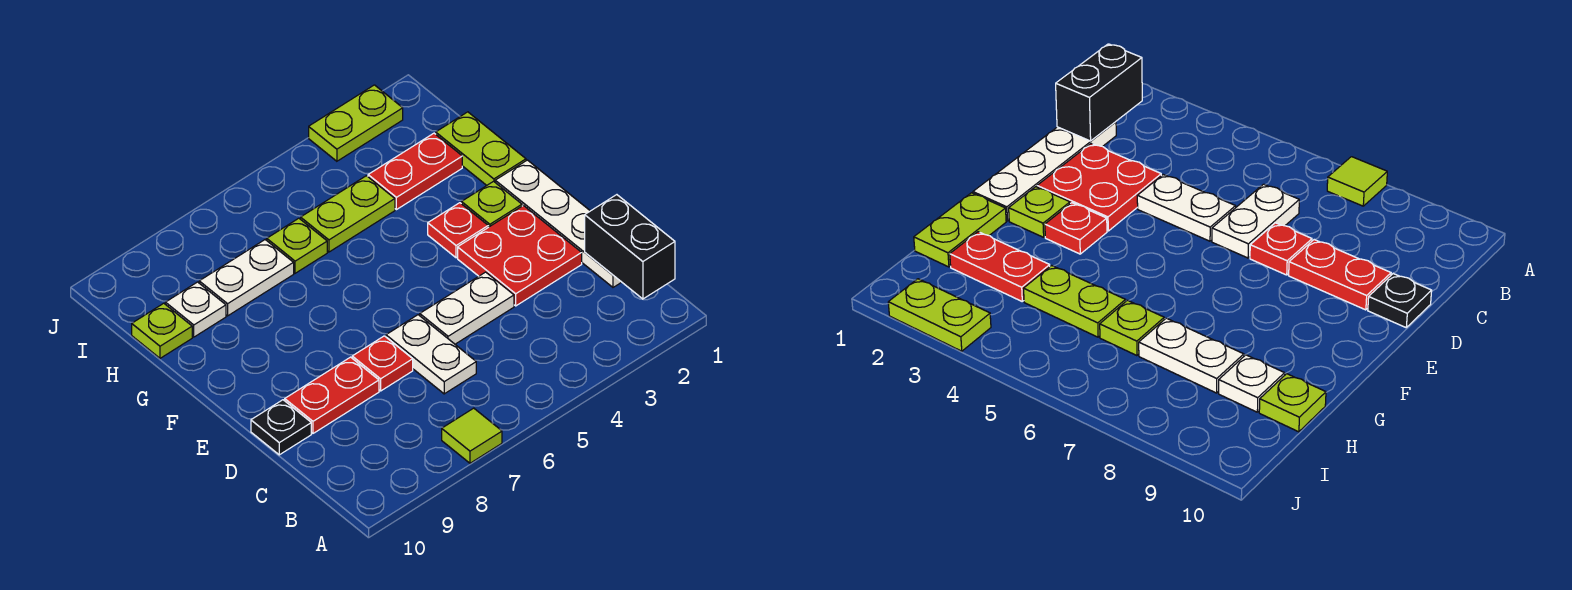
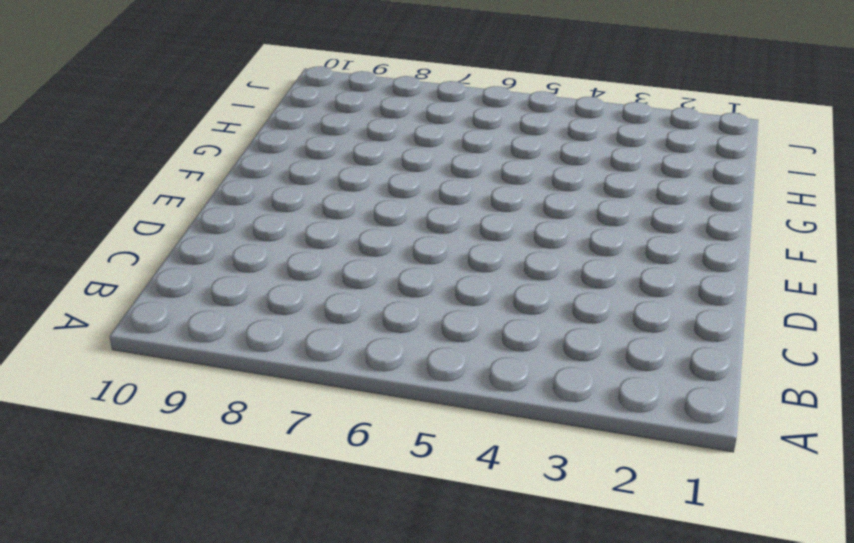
none -> lime 1x1 tile [442,408,502,463]
none -> white 1x4 plate [495,160,621,287]
none -> white 1x2 plate [386,315,476,394]

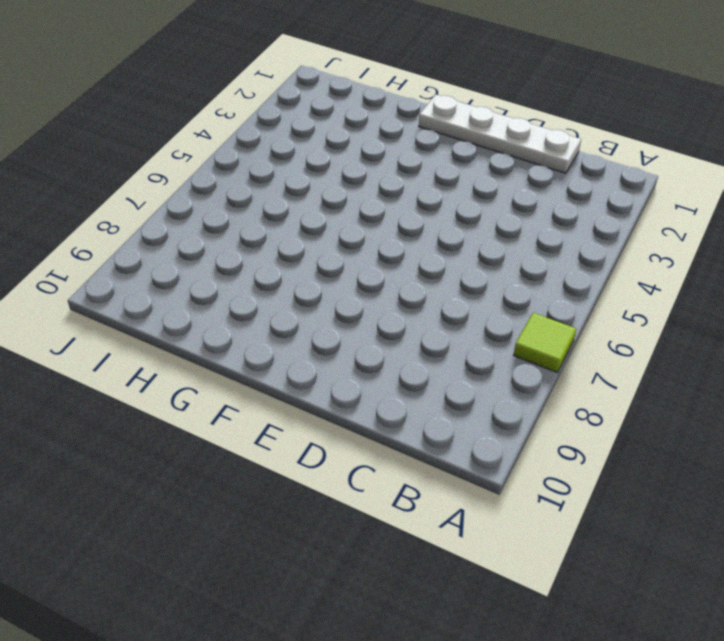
none -> white 1x2 plate [386,315,476,394]
none -> red 2x2 plate [458,206,582,306]
none -> white 1x2 plate [420,272,514,344]

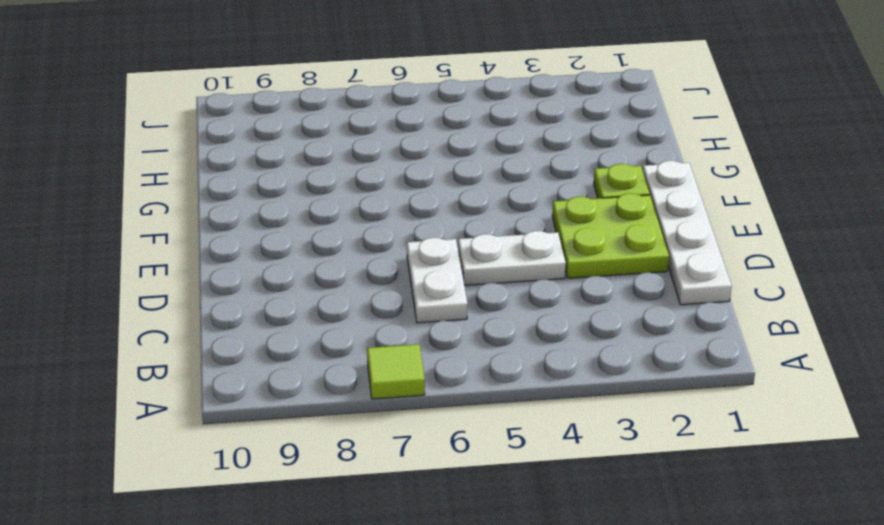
lime 2x2 plate [552,193,669,278] -> red 2x2 plate [458,206,582,306]
none -> red 1x1 plate [352,336,413,391]
none -> red 1x2 plate [285,357,379,433]
none -> black 1x1 plate [251,400,311,455]

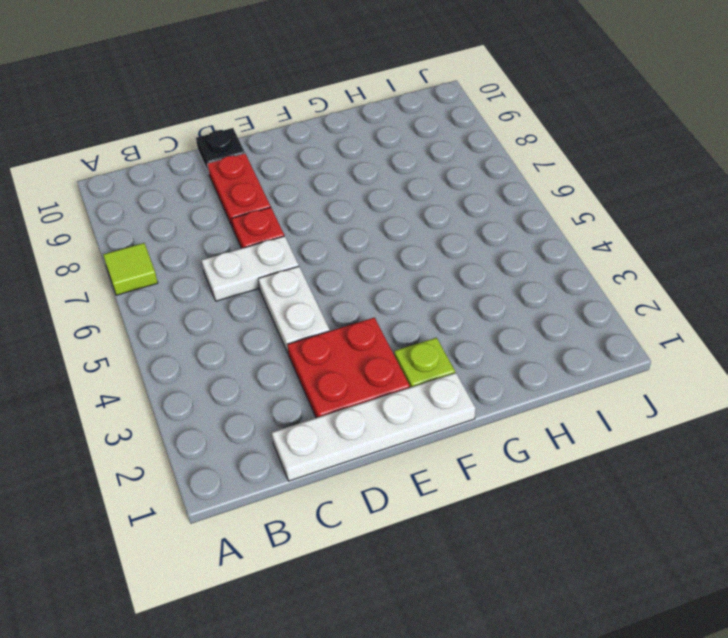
none -> red 1x1 plate [428,203,488,258]
none -> lime 1x2 plate [436,112,526,185]
none -> red 1x2 plate [368,133,462,210]

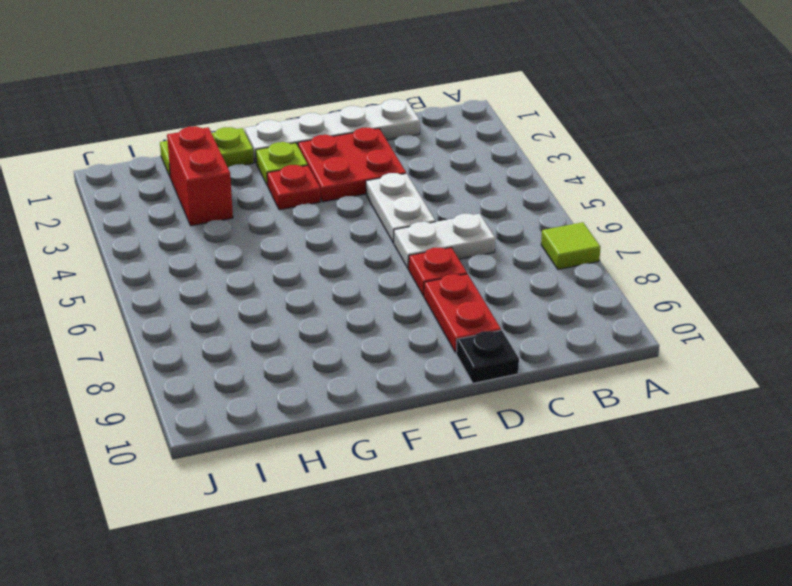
red 1x2 brick [167,126,233,226] -> red 1x2 plate [368,133,462,210]
none -> lime 1x2 plate [301,176,395,252]
none -> lime 1x1 plate [267,218,327,273]
none -> white 1x2 plate [199,240,294,316]

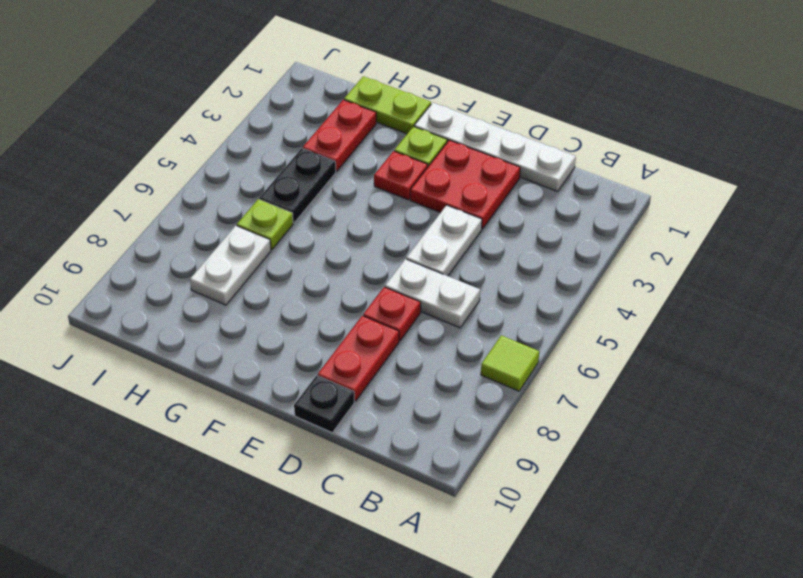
black 1x2 plate [259,148,336,223] -> lime 1x2 plate [301,176,395,252]
none -> white 1x1 plate [165,282,226,337]
none -> lime 1x1 plate [132,303,192,358]
none -> lime 1x2 plate [309,85,403,161]

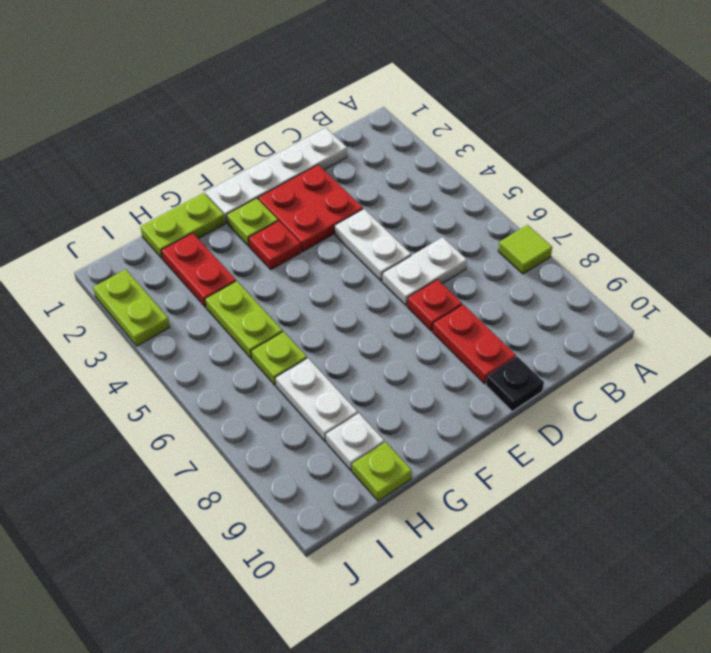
none -> black 1x2 brick [585,195,675,299]

